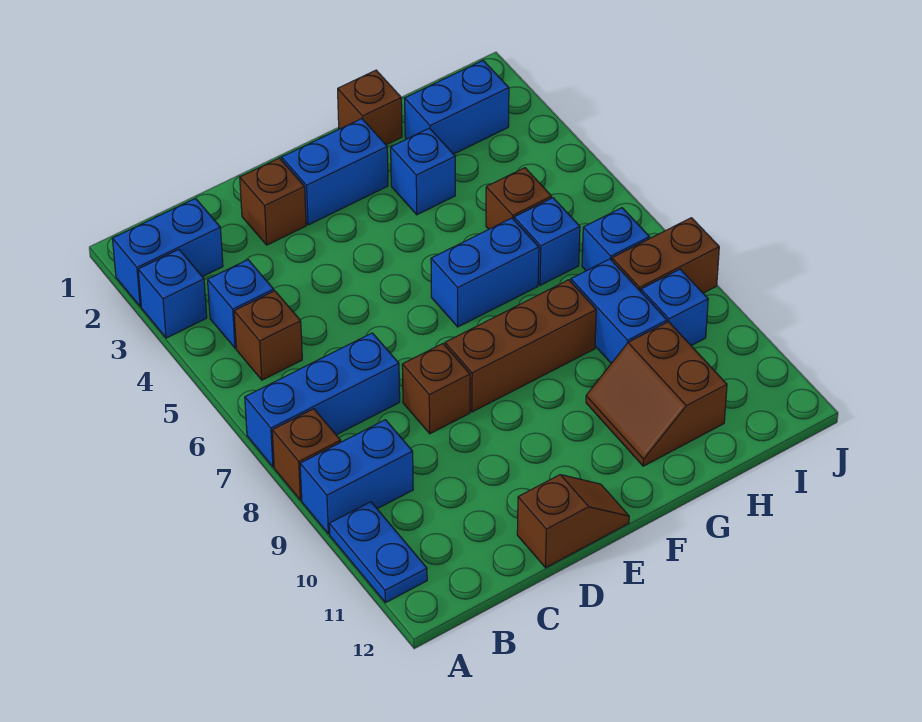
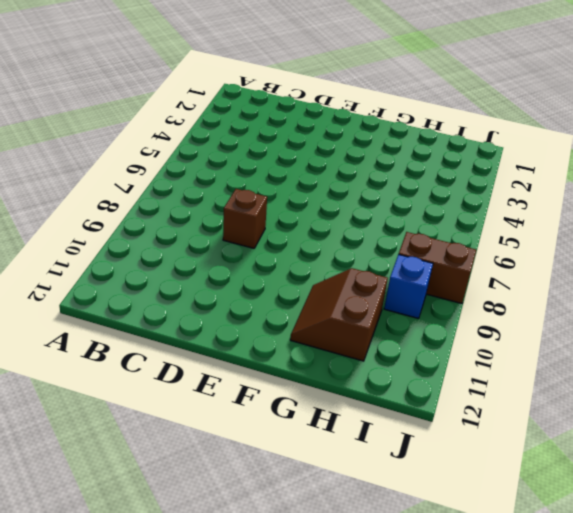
none -> blue 1x2 brick [112,198,223,307]
none -> blue 1x1 brick [138,250,207,338]
none -> blue 1x3 brick [245,333,400,467]

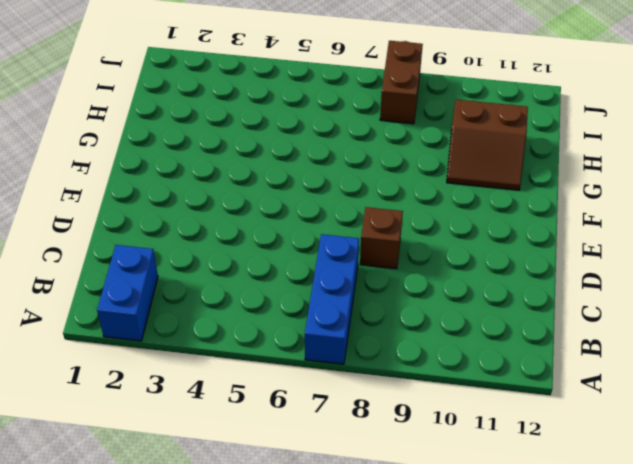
none -> blue 1x1 brick [138,250,207,338]
none -> brown 1x1 brick [272,409,341,500]
none -> blue 1x2 brick [300,420,413,534]

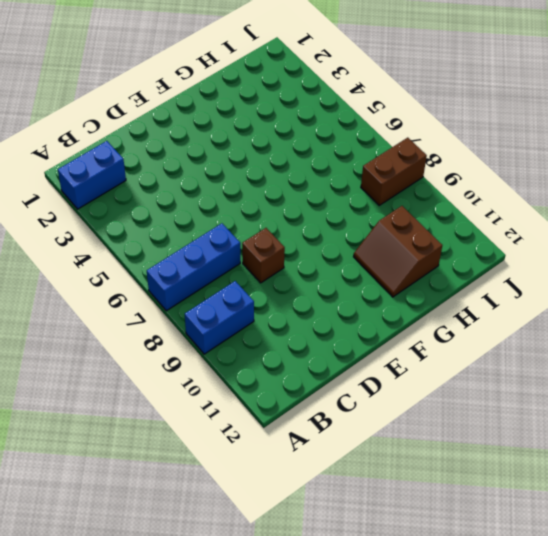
none -> blue 1x1 brick [138,250,207,338]
none -> brown 1x1 brick [272,409,341,500]
none -> blue 1x2 plate [329,502,427,603]

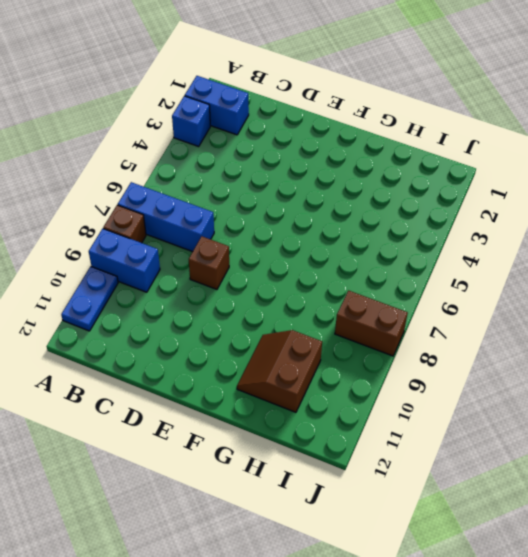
none -> blue 1x1 brick [208,260,274,348]
none -> brown 1x1 brick [234,291,302,380]
none -> brown 1x1 brick [240,158,306,245]

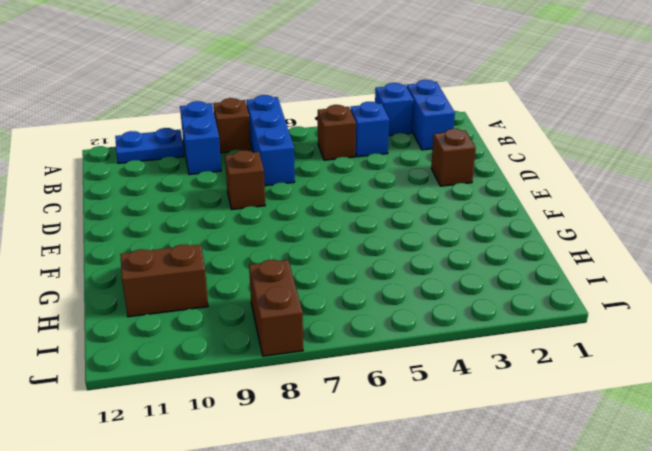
none -> brown 1x2 slope [517,475,629,568]
none -> blue 1x2 brick [281,119,388,225]
none -> brown 1x3 brick [445,280,596,412]

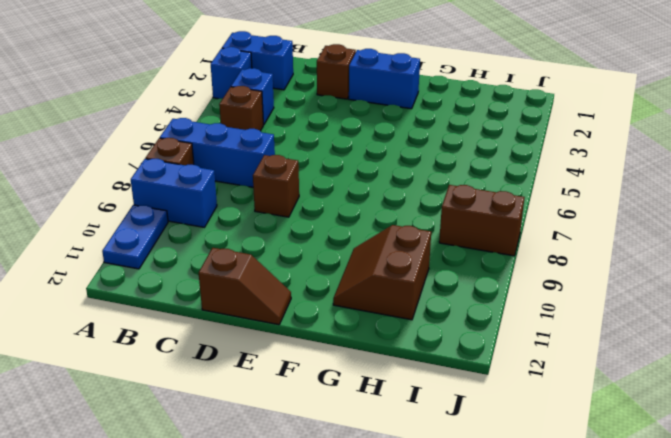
none -> brown 1x3 brick [445,280,596,412]
none -> blue 1x2 brick [431,218,539,327]
none -> brown 1x1 brick [338,70,402,145]

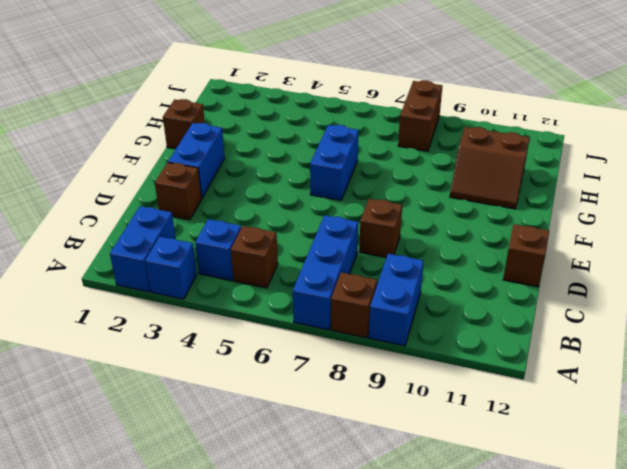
none -> blue 1x2 plate [329,502,427,603]
none -> brown 1x3 brick [445,280,596,412]
none -> blue 1x1 brick [391,128,455,215]

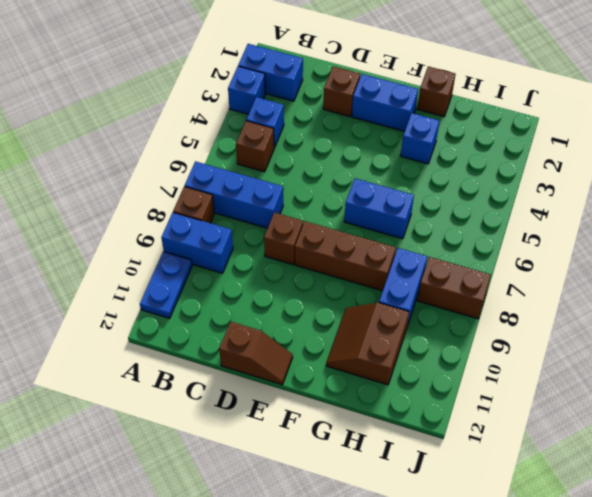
none -> blue 1x2 brick [405,61,509,154]
none -> brown 1x1 brick [486,168,552,229]
none -> blue 1x1 brick [514,198,580,285]

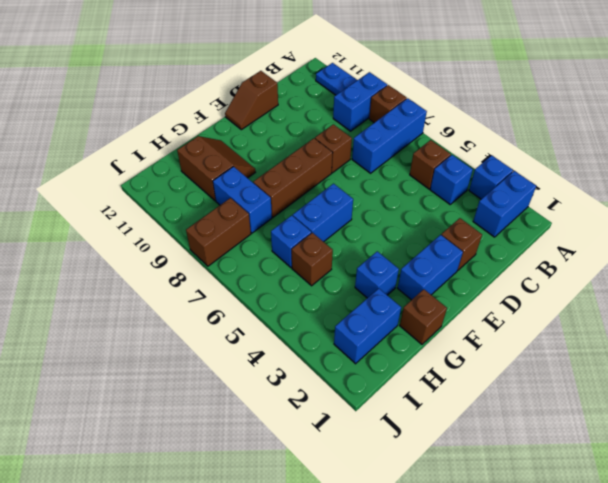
none -> blue 1x1 brick [582,208,650,271]
none -> blue 1x1 brick [641,269,708,346]

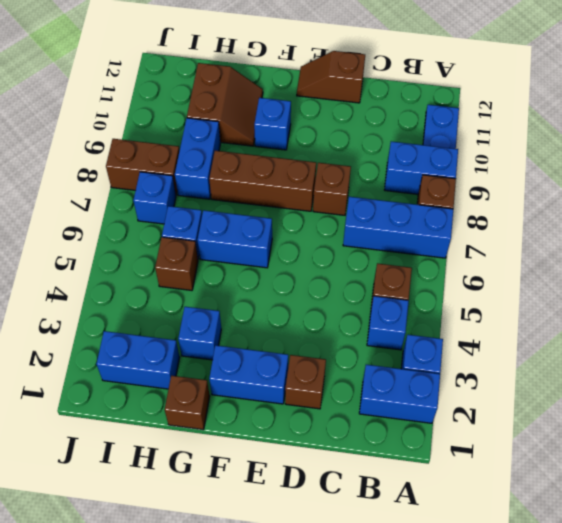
blue 1x1 brick [254,98,291,150] -> blue 1x1 brick moved to [641,269,708,346]

